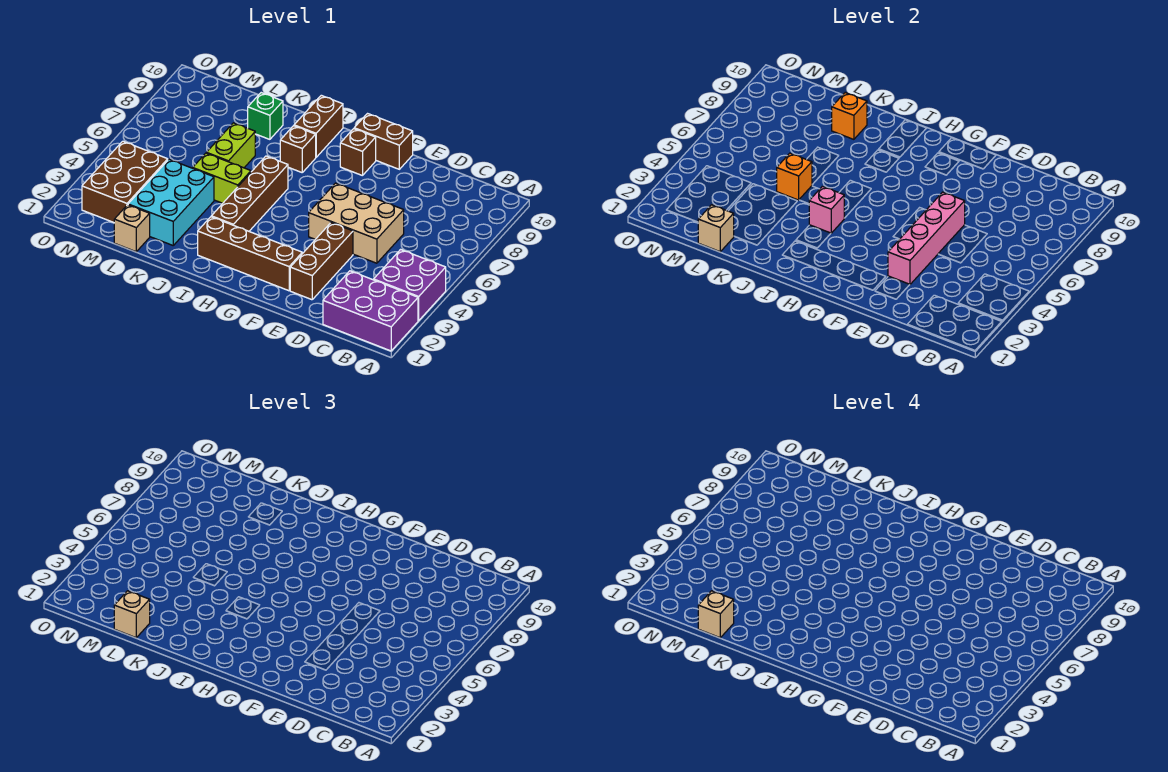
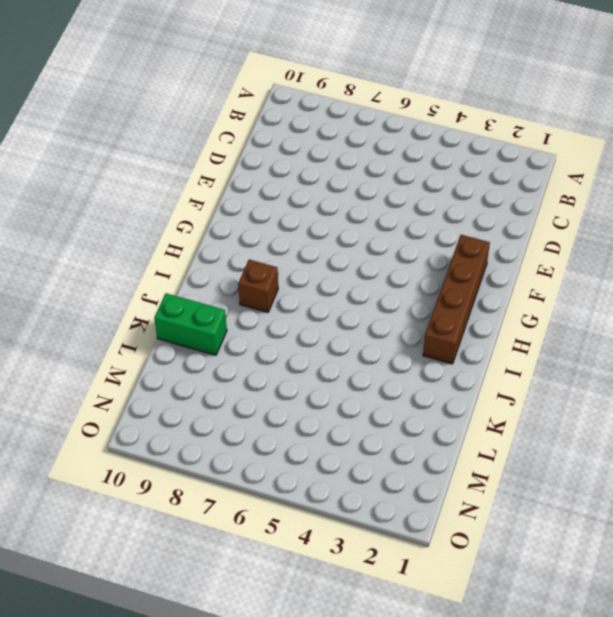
green 1x2 brick [154,293,227,355] -> green 1x1 brick [248,93,283,139]
none -> purple 2x3 brick [323,271,418,351]
none -> purple 2x2 brick [374,250,446,321]
none -> tan 2x3 brick [309,183,404,263]

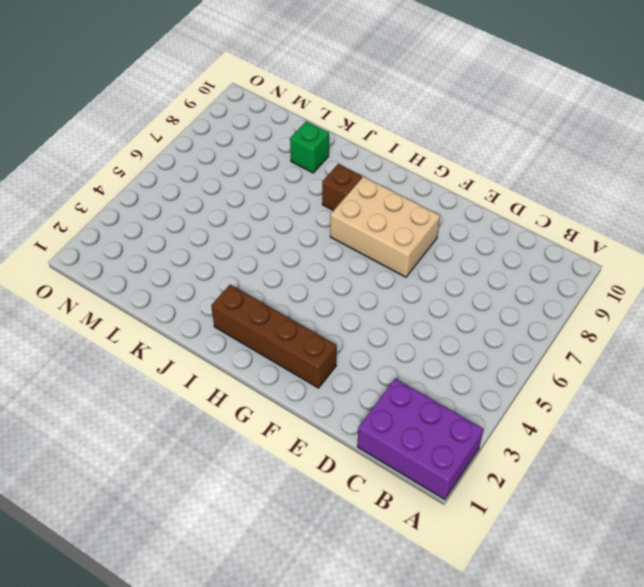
tan 2x3 brick [330,177,440,277] -> tan 2x3 brick moved to [309,183,404,263]
none -> purple 2x2 brick [374,250,446,321]
none -> brown 1x3 brick [290,223,353,300]
none -> brown 1x2 brick [354,114,413,169]

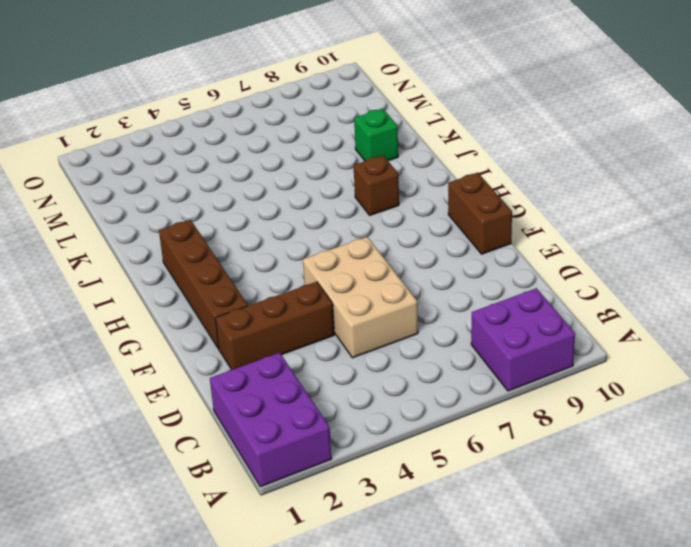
purple 2x2 brick [471,288,575,391] -> purple 2x2 brick moved to [374,250,446,321]
none -> brown 1x1 brick [340,129,376,176]
none -> brown 1x4 brick [211,156,288,231]
none -> brown 1x2 brick [294,95,343,157]

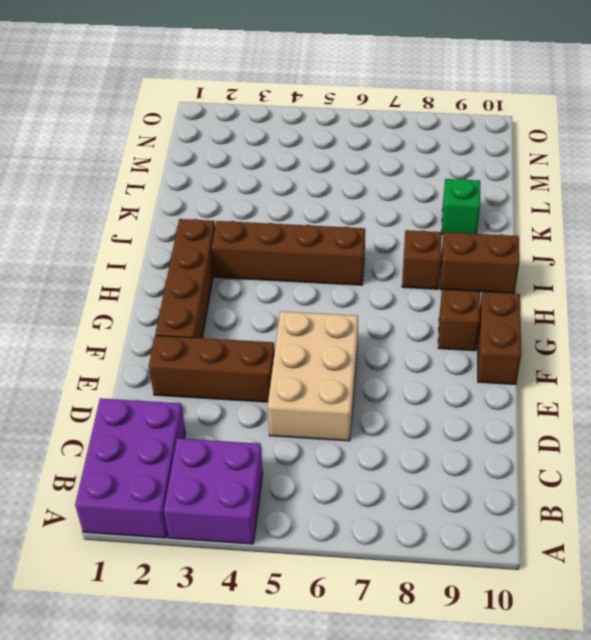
none -> lime 1x2 brick [193,153,251,203]
none -> cyan 2x3 brick [128,159,214,245]
none -> lime 1x2 brick [206,123,255,168]

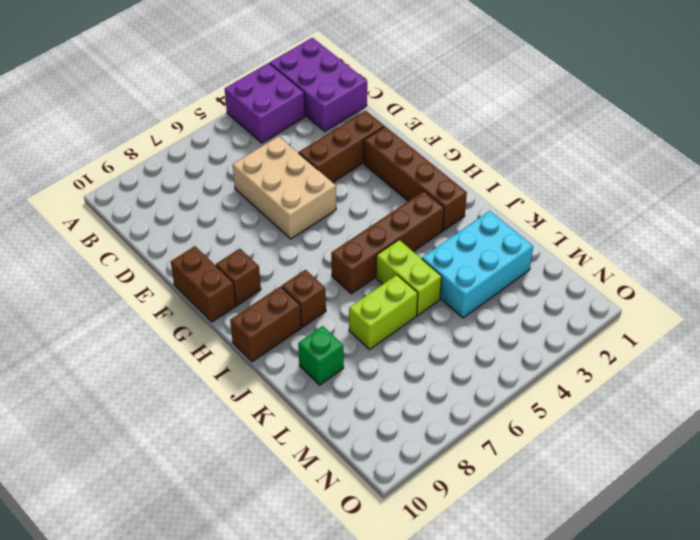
none -> tan 1x1 brick [114,205,150,252]
none -> brown 2x3 brick [82,141,168,222]
none -> pink 1x4 brick [888,192,965,284]

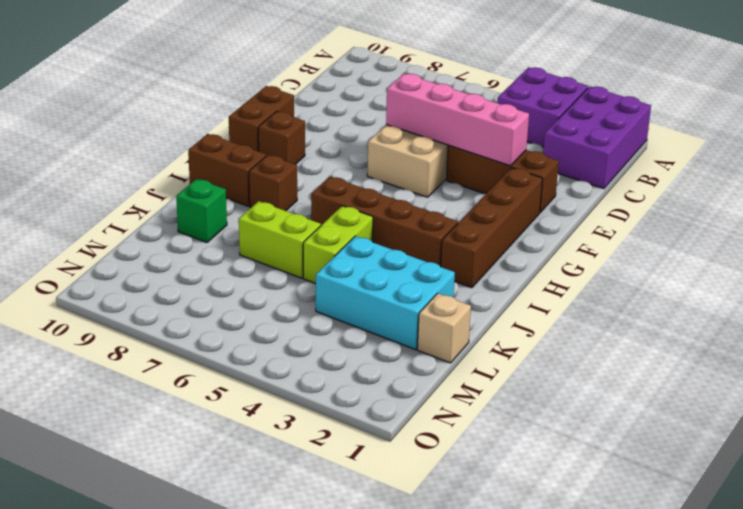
none -> brown 2x3 brick [82,141,168,222]
none -> pink 1x1 brick [809,186,844,233]
none -> orange 1x1 brick [777,153,812,200]

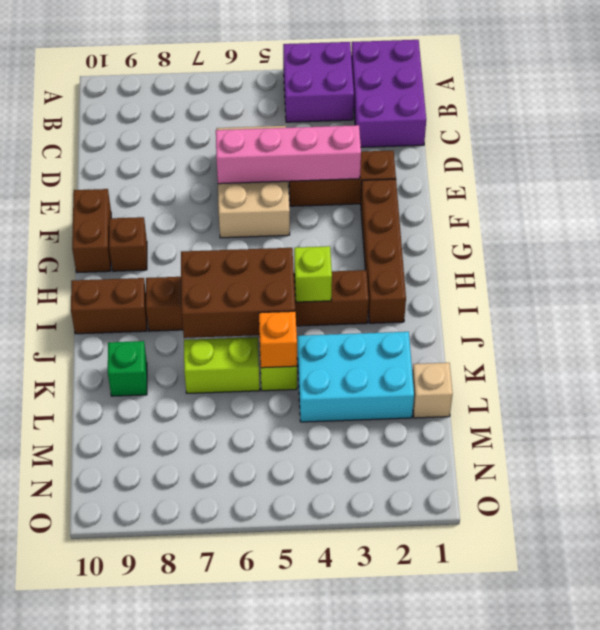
lime 1x1 brick [294,246,332,302] -> pink 1x1 brick [809,186,844,233]
brown 2x3 brick [181,248,295,338] -> brown 2x3 brick moved to [82,141,168,222]
none -> orange 1x1 brick [832,93,867,139]
none -> tan 1x1 brick [698,205,734,252]
none -> tan 1x1 brick [114,591,150,638]

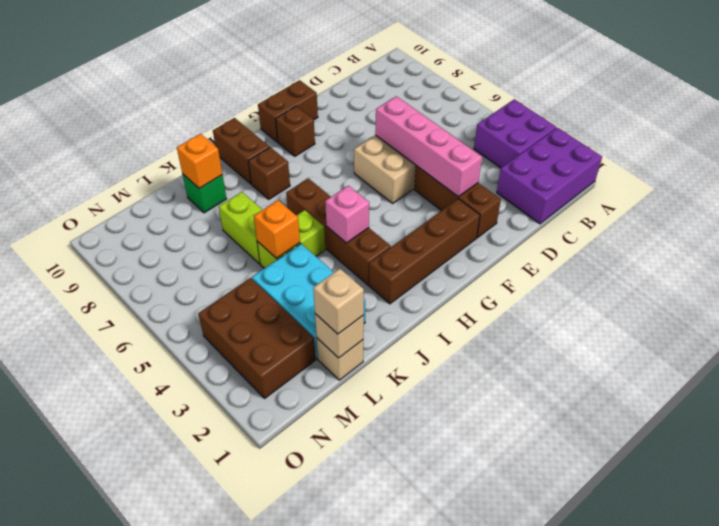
none -> tan 1x1 brick [698,591,734,638]

